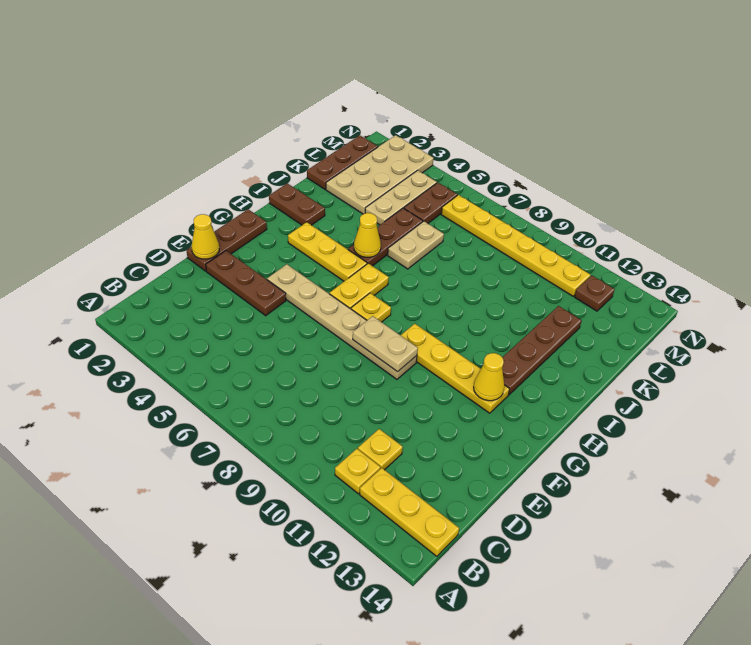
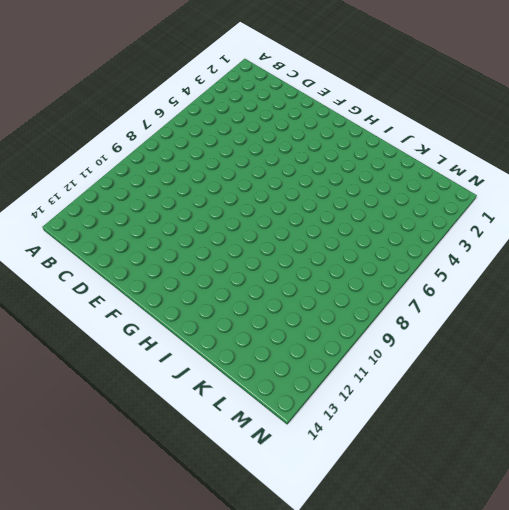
none -> yellow 1x1 plate [335,449,380,494]
none -> yellow 1x3 plate [360,468,459,556]
none -> yellow 1x1 plate [358,429,403,470]

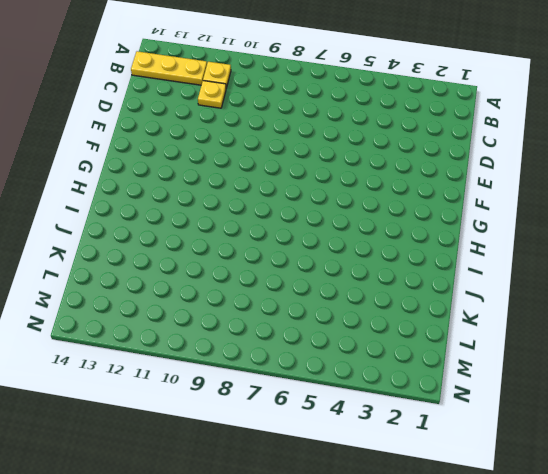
none -> brown 1x3 plate [186,209,267,271]
none -> brown 1x3 plate [206,251,286,316]
none -> tan 1x6 plate [267,264,417,379]

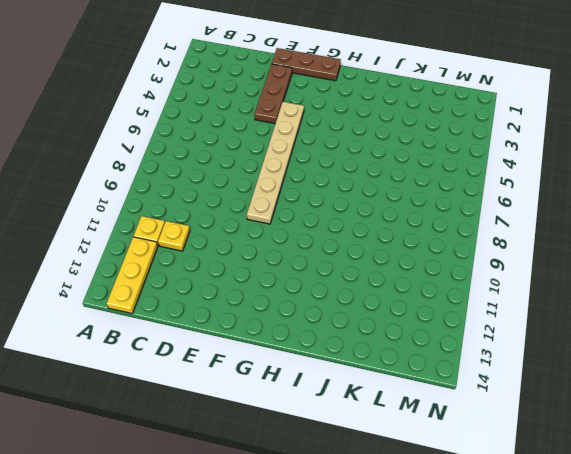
none -> yellow 1x2 plate [329,263,389,309]
none -> yellow 1x1 plate [351,293,391,322]
none -> yellow 1x4 plate [401,324,510,413]

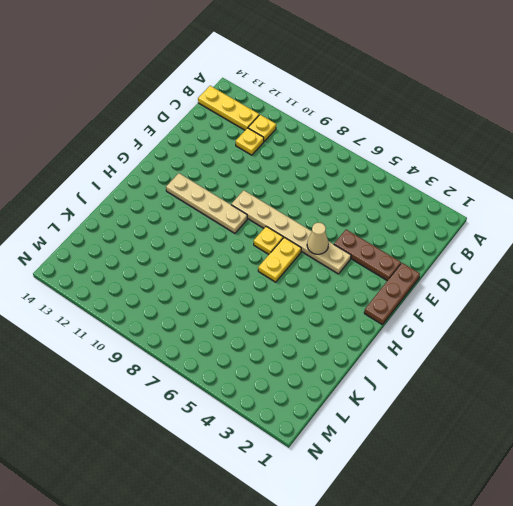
tan 1x1 cone [307,223,329,254] -> none
tan 1x4 plate [166,173,247,233] -> yellow 1x4 plate [401,324,510,413]
none -> yellow 1x3 plate [288,222,367,281]
none -> brown 1x4 plate [502,306,582,395]
none -> brown 1x2 plate [269,183,325,225]

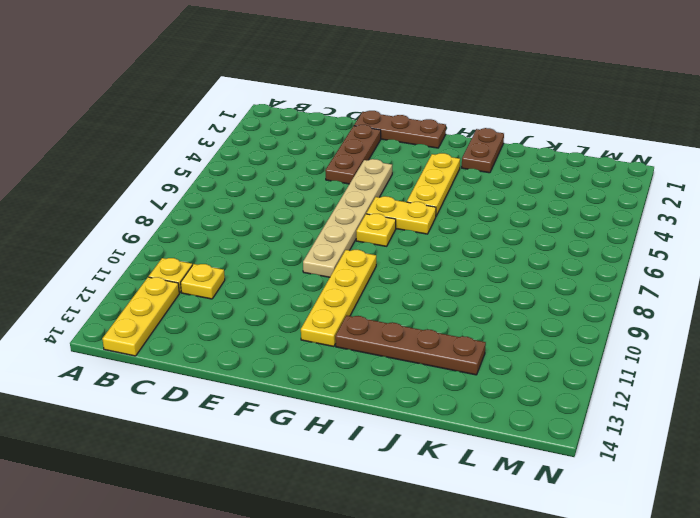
none -> brown 1x3 plate [348,208,423,266]
none -> tan 1x2 plate [388,221,444,269]
none -> brown 1x3 plate [307,135,378,189]

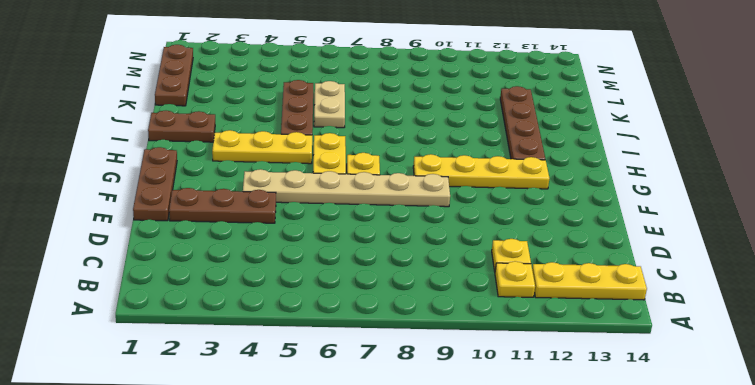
none -> tan 2x4 plate [326,135,433,214]
none -> tan 1x3 plate [365,170,437,225]
none -> brown 1x2 plate [404,183,457,223]

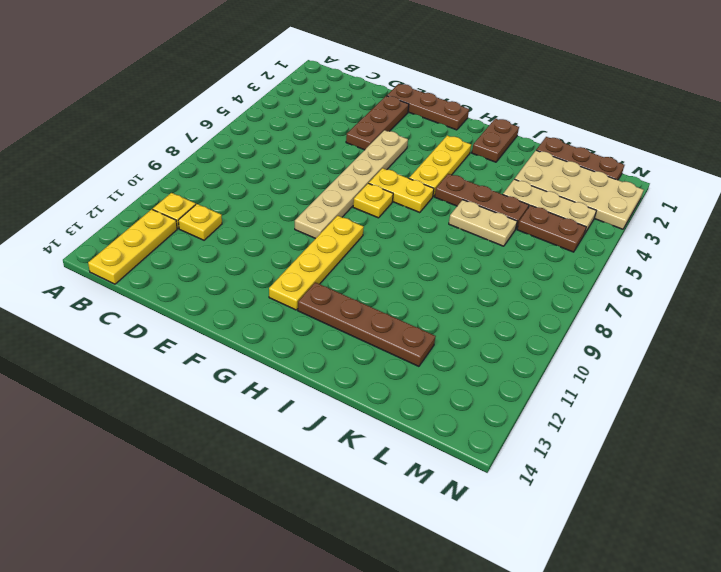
none -> yellow 1x6 plate [441,195,590,296]
none -> brown 1x1 plate [574,276,615,311]
none -> yellow 1x1 cone [192,214,219,259]

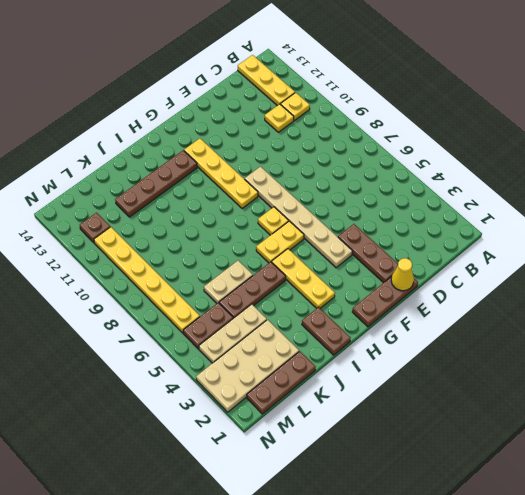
none -> tan 1x2 plate [353,316,418,372]
none -> yellow 1x1 cone [474,353,504,401]
none -> yellow 1x1 cone [354,213,381,257]

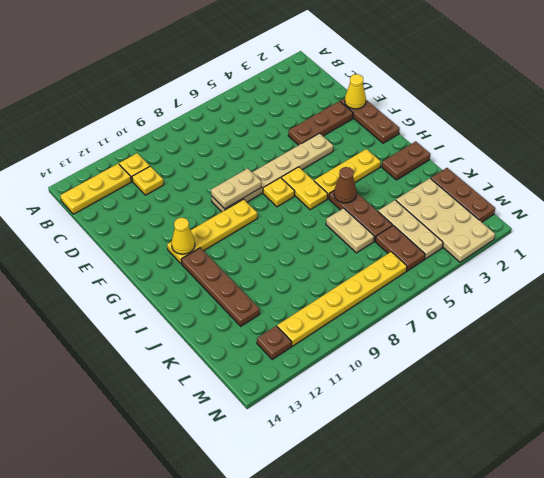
brown 1x1 cone [334,167,357,203] -> yellow 1x1 cone [354,213,381,257]

